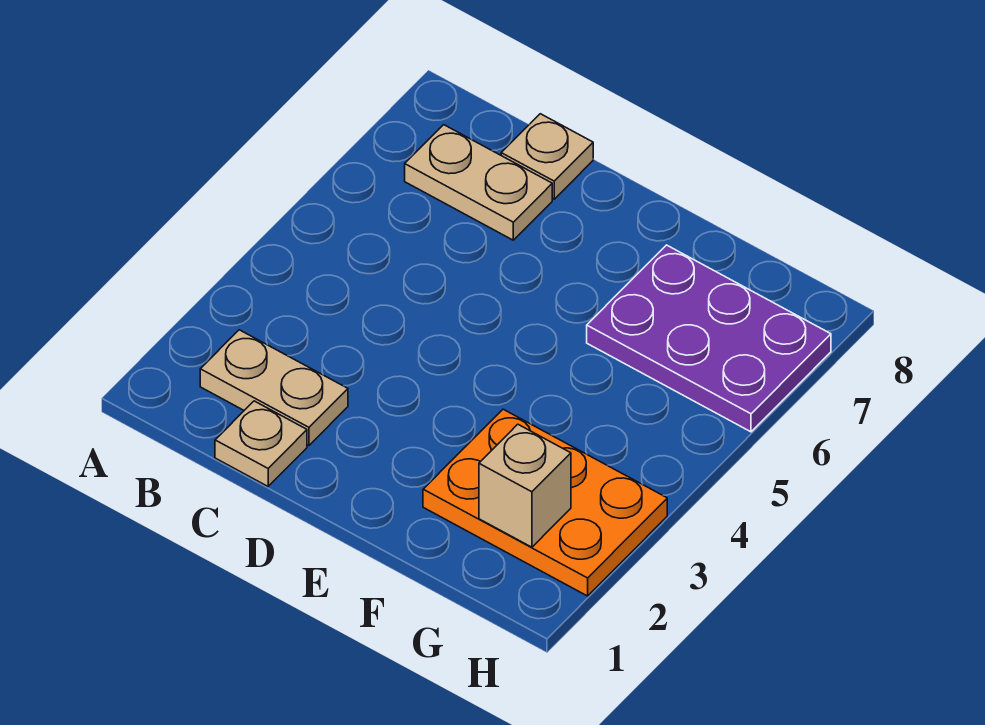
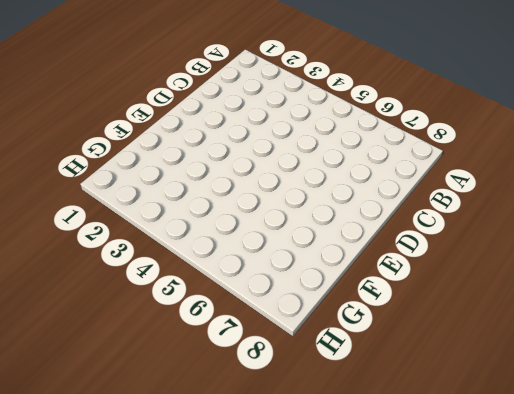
none -> tan 1x2 plate [200,330,348,445]
none -> tan 1x2 plate [405,125,552,240]

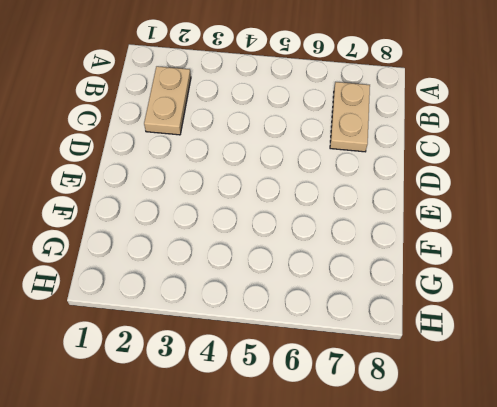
none -> tan 1x1 plate [215,401,307,486]
none -> tan 1x1 plate [501,114,593,199]

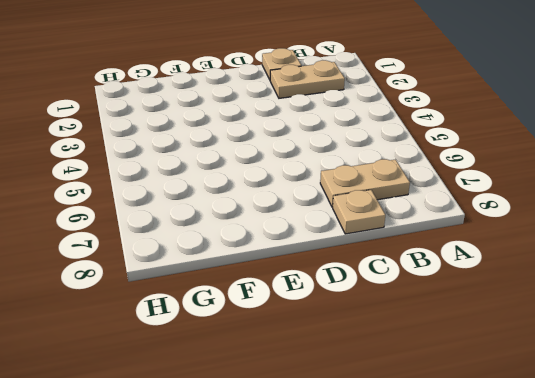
none -> orange 2x3 plate [423,409,667,596]
none -> purple 2x3 plate [587,245,831,432]

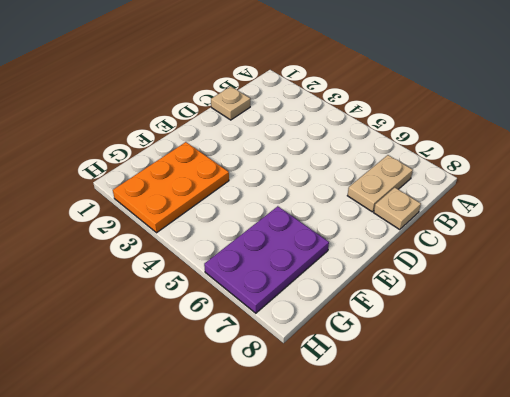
none -> tan 1x2 plate [200,330,348,445]
none -> tan 1x1 brick [479,424,571,547]

